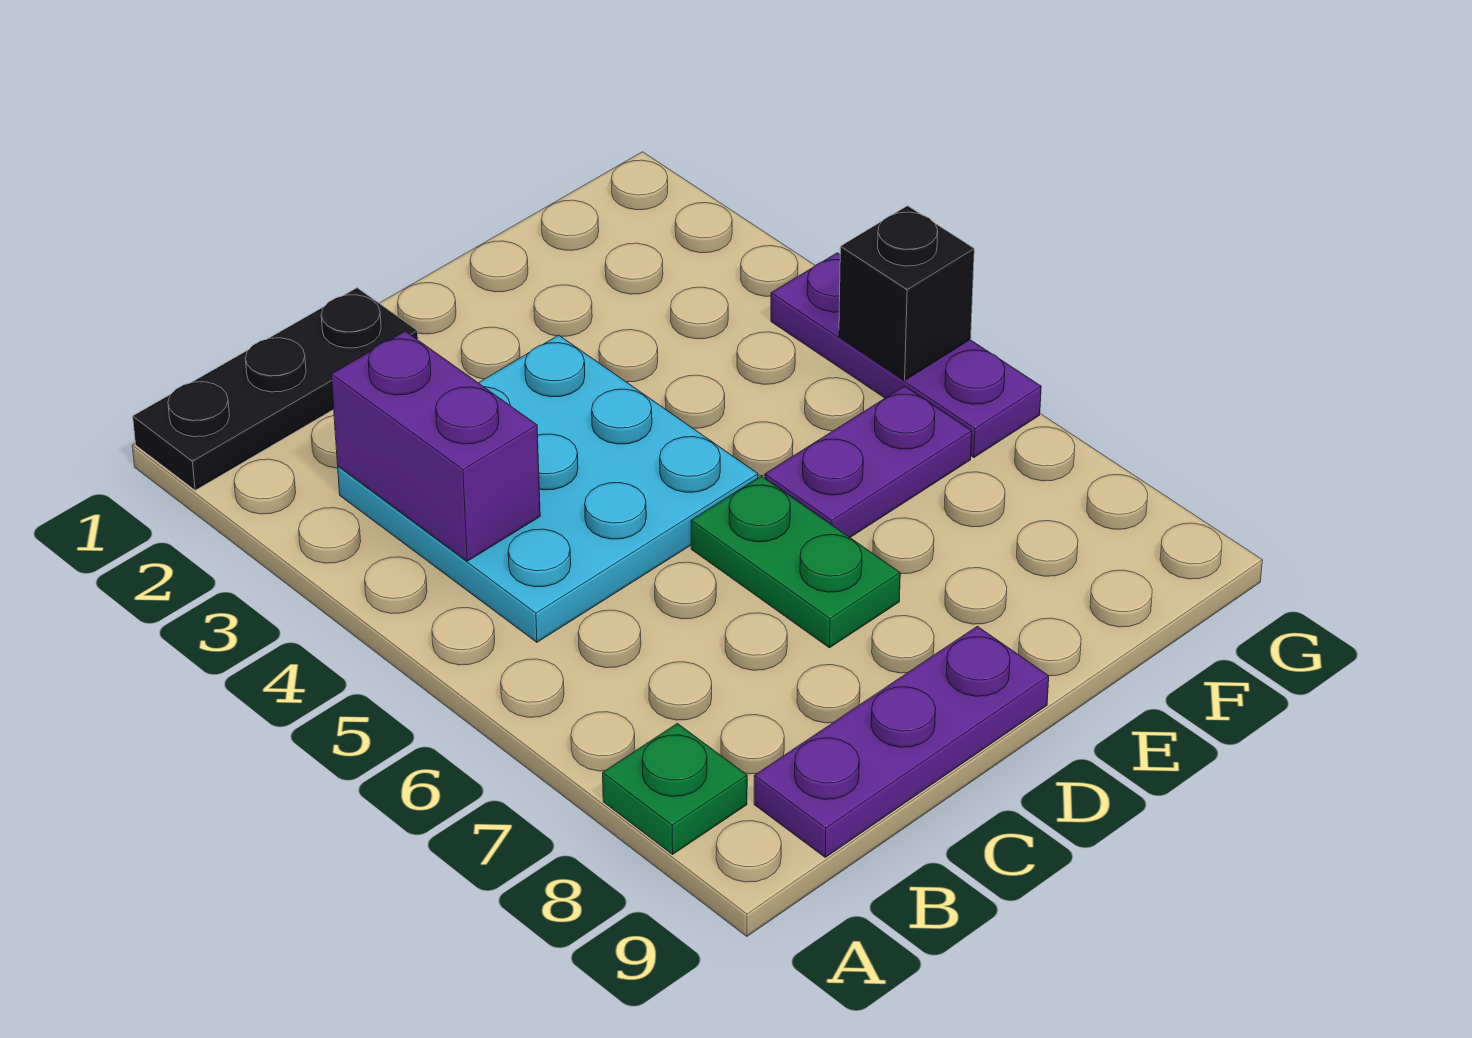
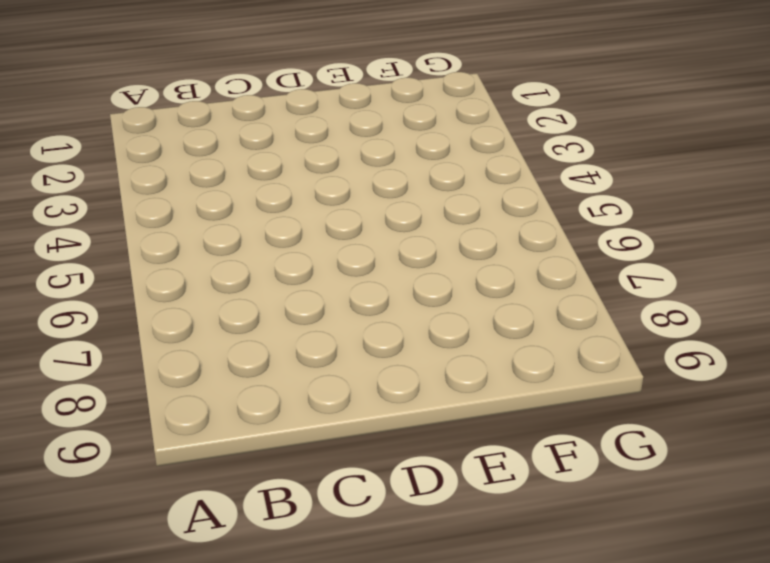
none -> black 1x3 plate [133,288,418,490]
none -> green 1x1 plate [603,724,747,854]

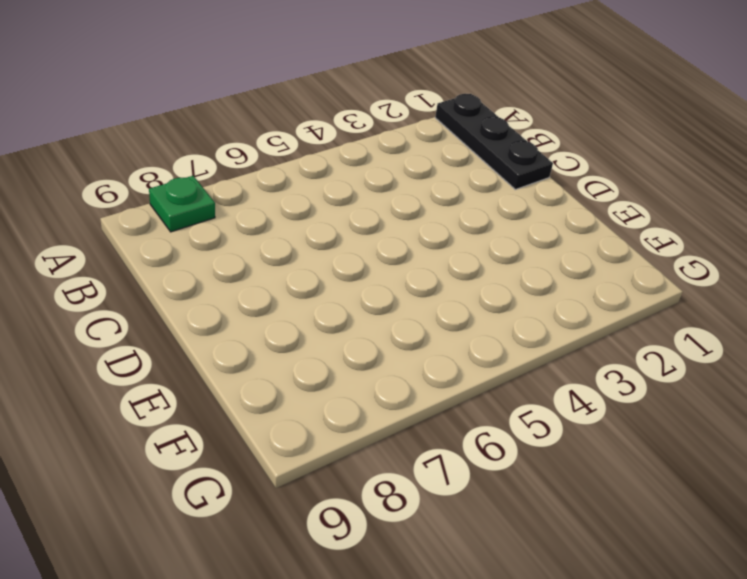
none -> cyan 3x3 plate [338,335,758,642]
none -> purple 1x3 plate [754,626,1049,857]

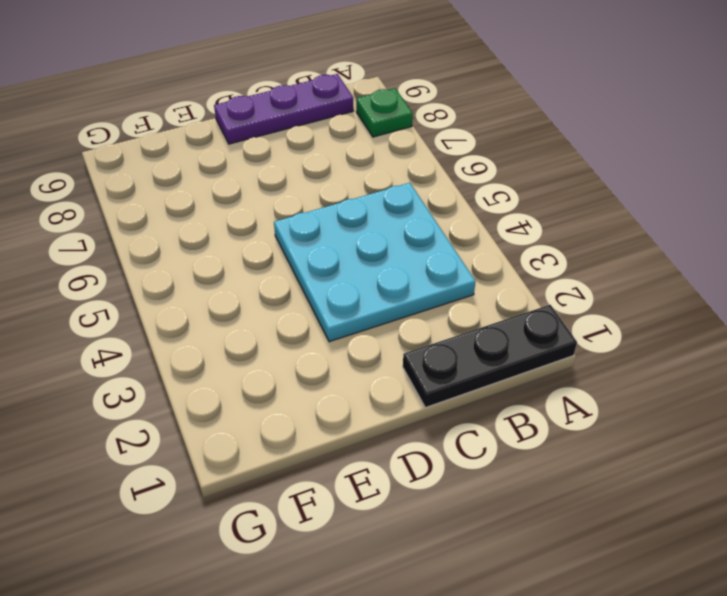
none -> green 1x2 plate [691,476,900,648]
none -> purple 1x2 plate [765,386,972,537]

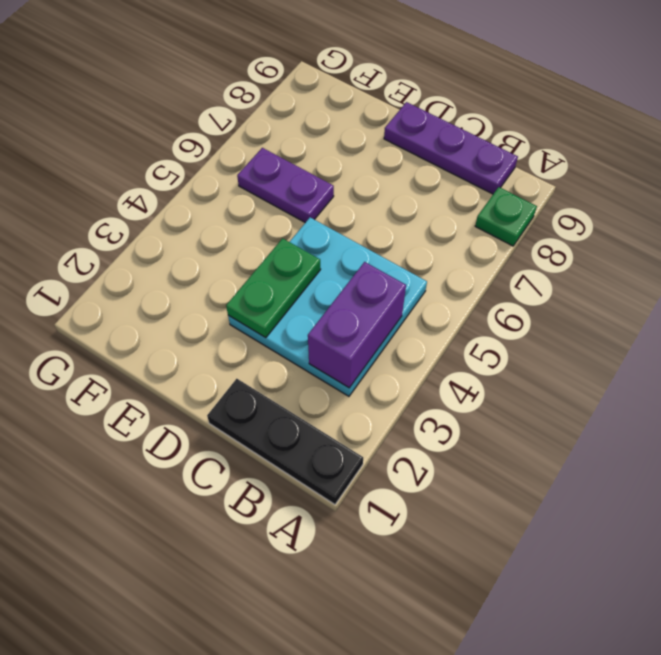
green 1x2 plate [226,238,321,338] -> green 1x2 plate moved to [691,476,900,648]
none -> purple 1x3 plate [771,253,1041,458]
none -> black 1x1 brick [839,206,974,380]

